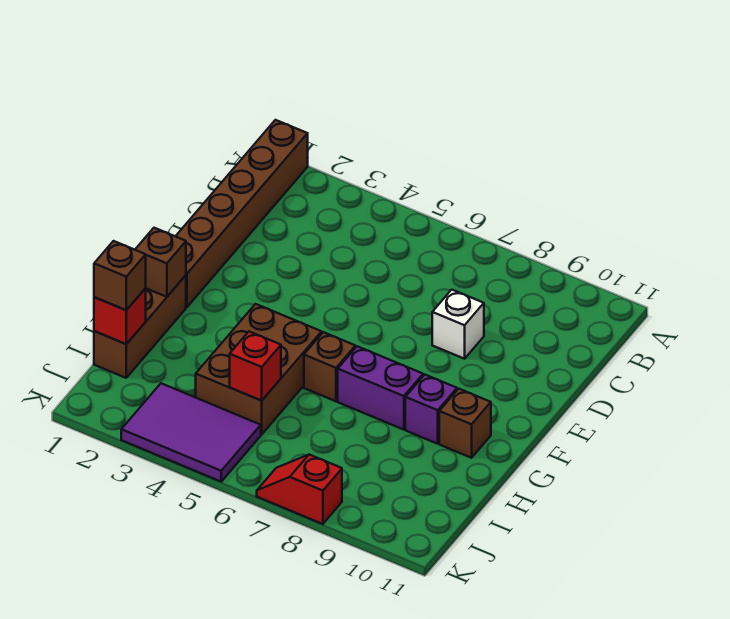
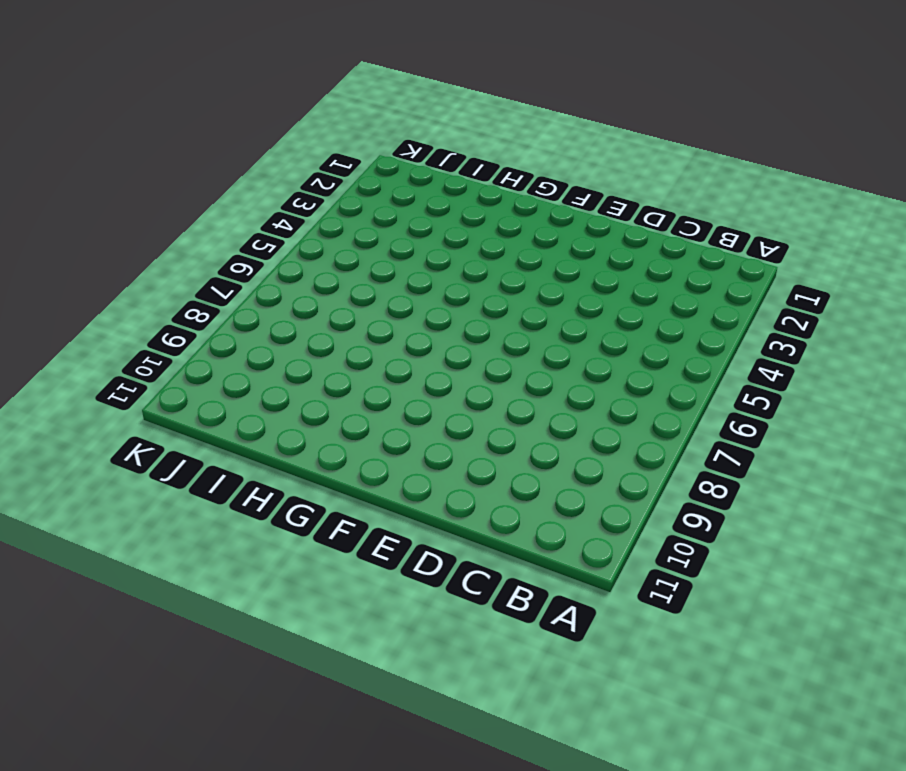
none -> brown 1x6 brick [176,120,308,307]
none -> white 1x1 brick [432,290,484,359]
none -> brown 1x3 brick [94,275,186,378]

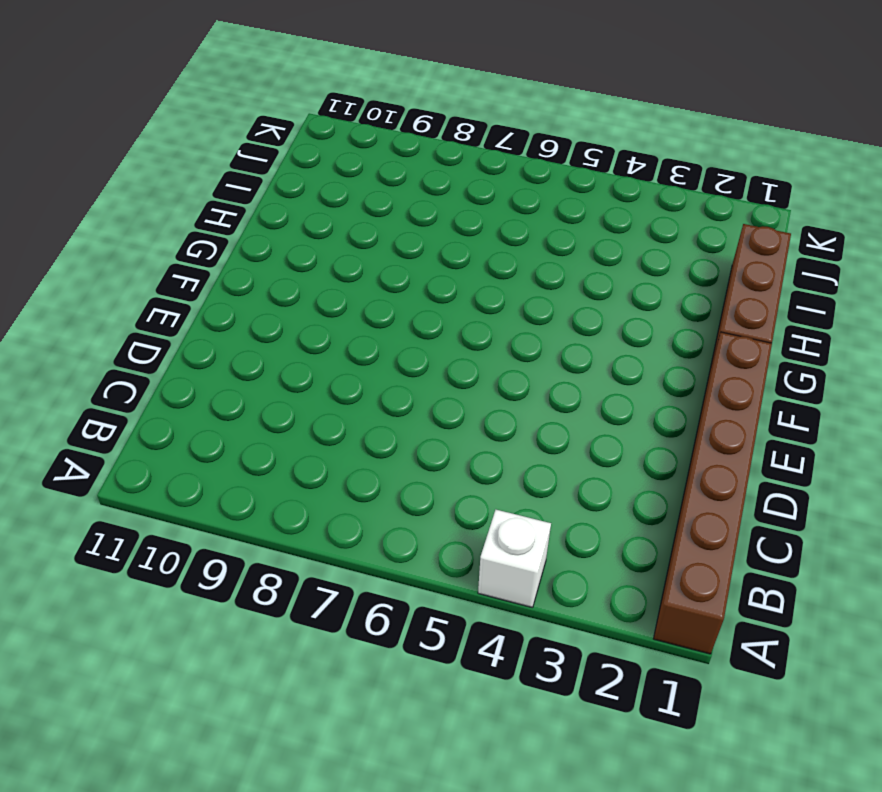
white 1x1 brick [478,510,551,608] -> white 1x1 brick moved to [432,290,484,359]
none -> brown 2x3 brick [196,304,322,434]
none -> brown 1x1 brick [304,332,355,401]
none -> purple 1x2 brick [338,346,423,430]

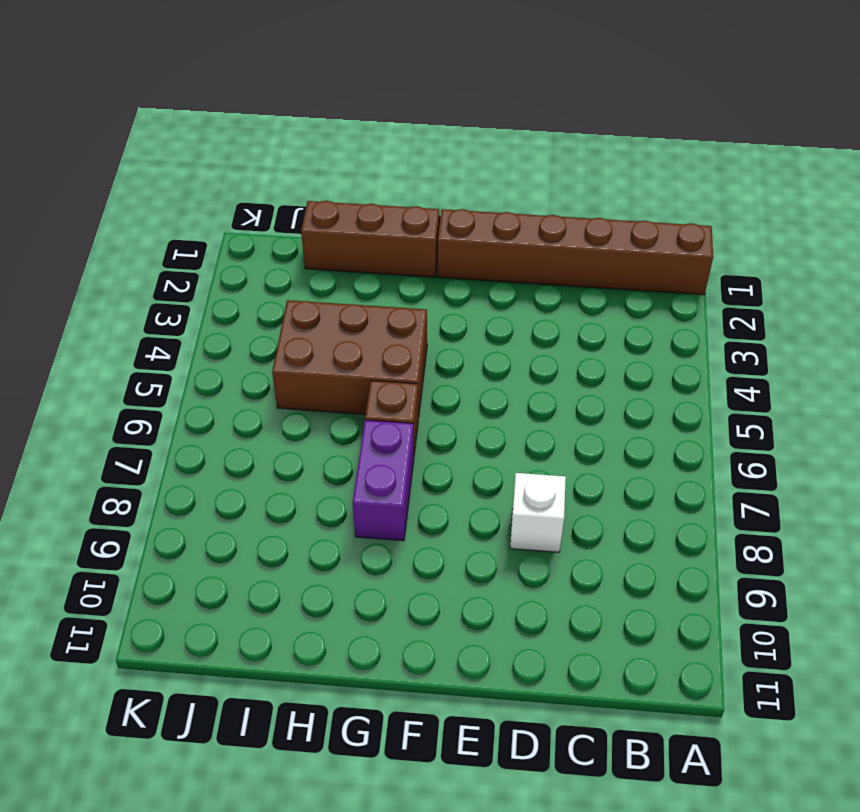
none -> purple 1x1 brick [405,375,457,444]
none -> brown 1x1 brick [439,389,491,458]
none -> purple 2x3 tile [121,383,261,482]

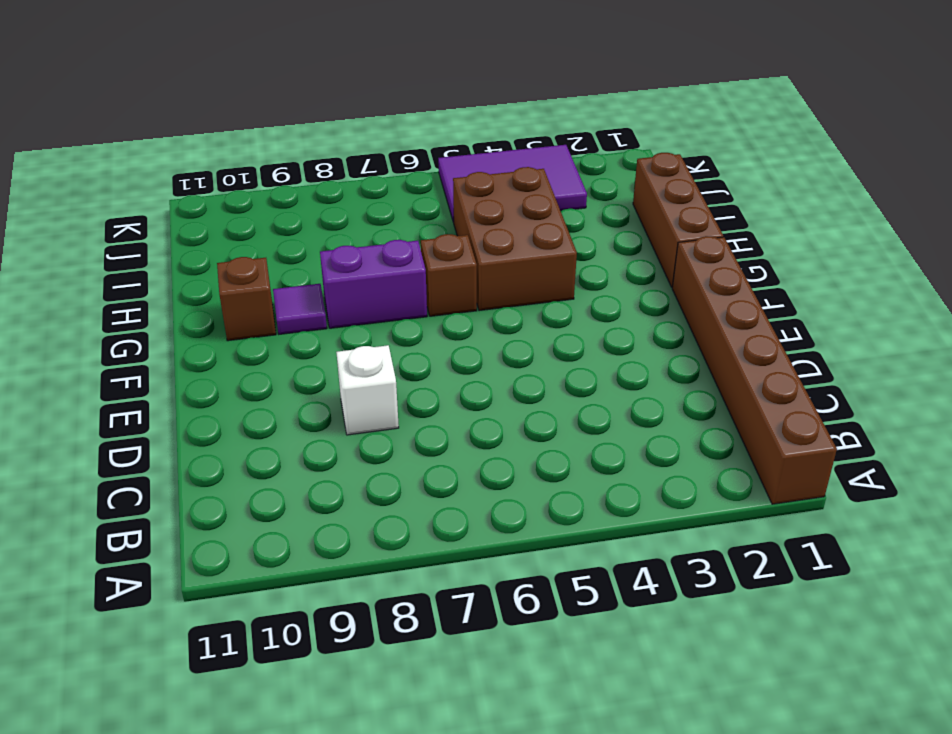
purple 1x1 tile [273,284,327,334] -> purple 1x1 brick [405,375,457,444]
none -> red 1x2 slope [257,455,342,524]
none -> brown 1x1 brick [135,228,186,297]
none -> red 1x1 brick [94,288,146,344]

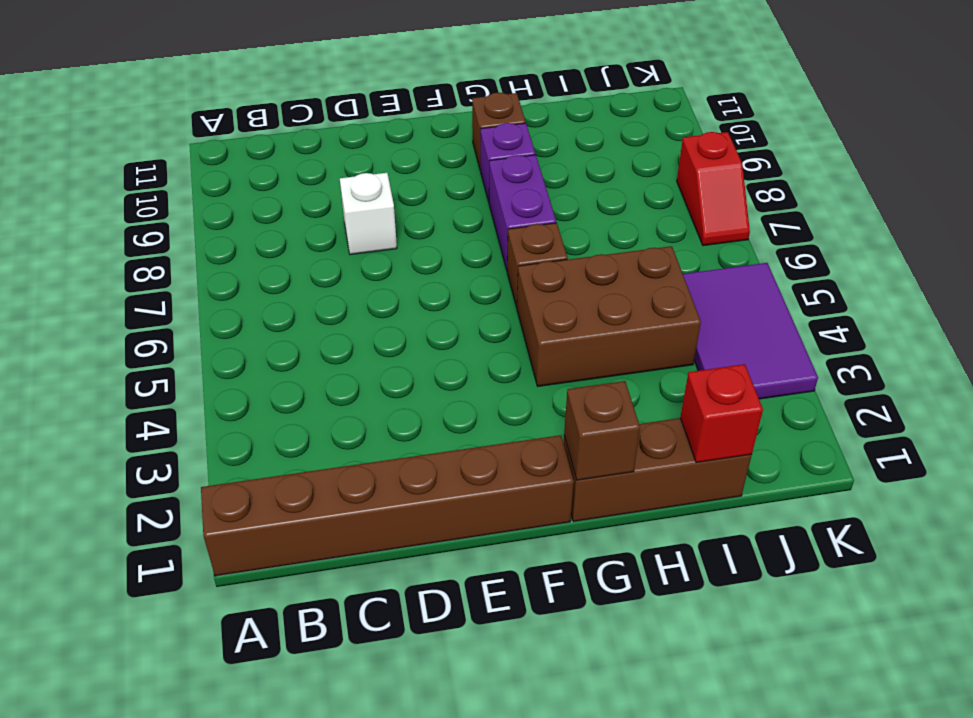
none -> red 1x1 brick [230,332,281,401]
none -> brown 1x1 brick [94,241,146,310]

